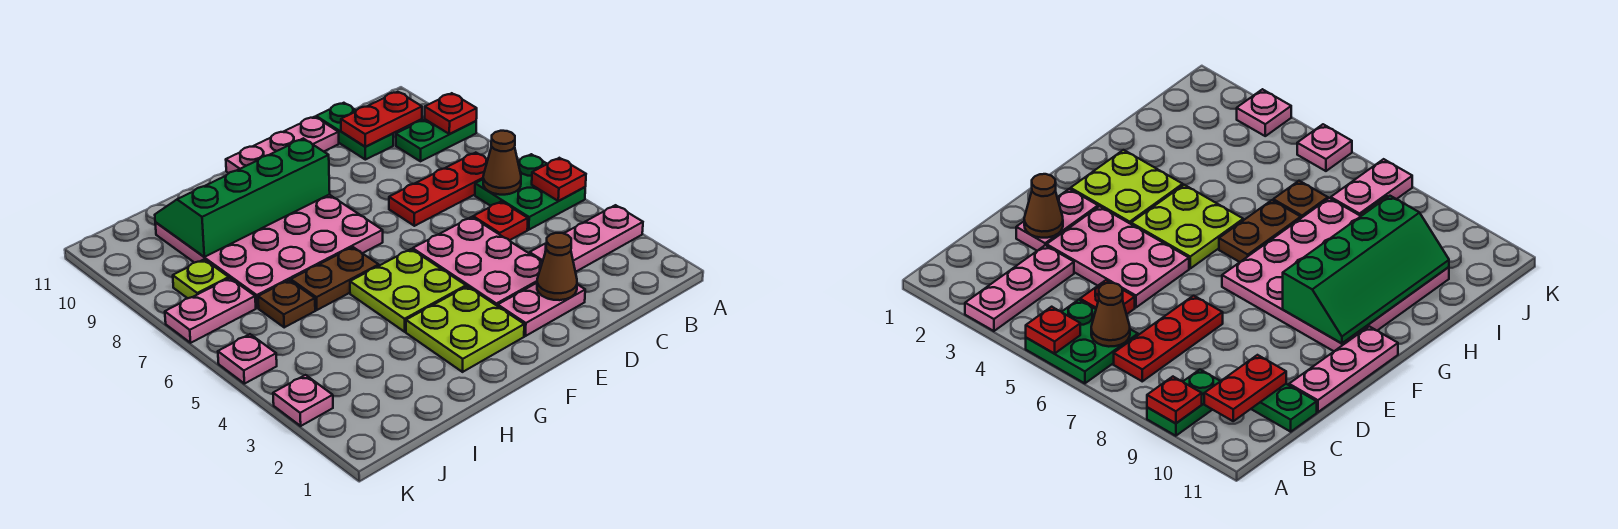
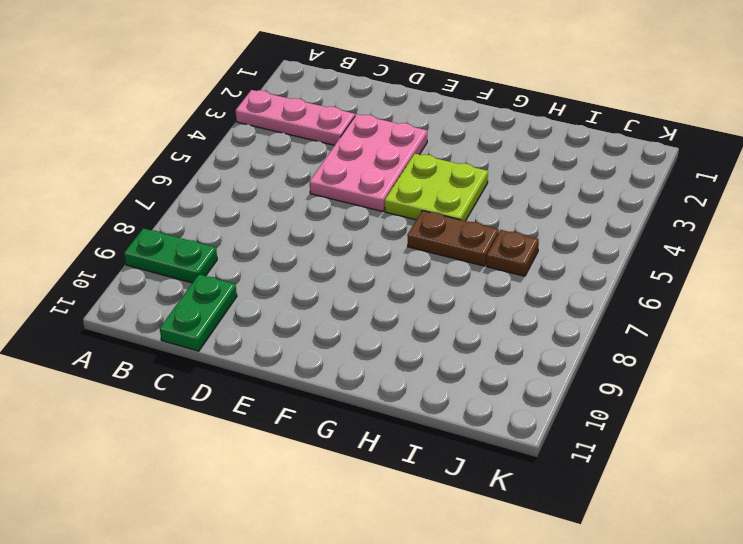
none -> green 2x2 plate [475,154,585,230]
none -> red 1x3 plate [389,153,488,226]
none -> red 1x1 plate [473,201,528,240]

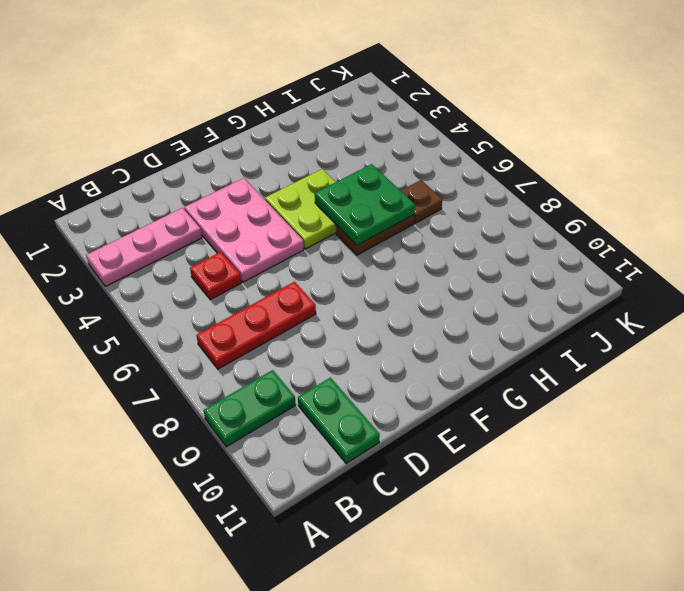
green 2x2 plate [315,164,415,245] -> green 2x2 plate moved to [475,154,585,230]
none -> pink 1x2 plate [498,283,585,336]
none -> pink 1x3 plate [226,117,339,173]
none -> lime 2x2 plate [406,286,524,372]

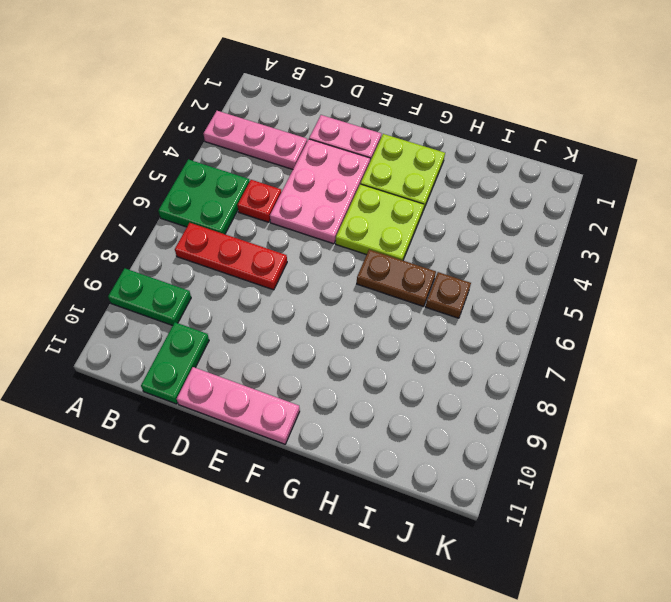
none -> pink 4x4 plate [155,195,383,308]
none -> pink 1x2 plate [165,278,256,343]
none -> lime 1x1 plate [173,259,229,298]

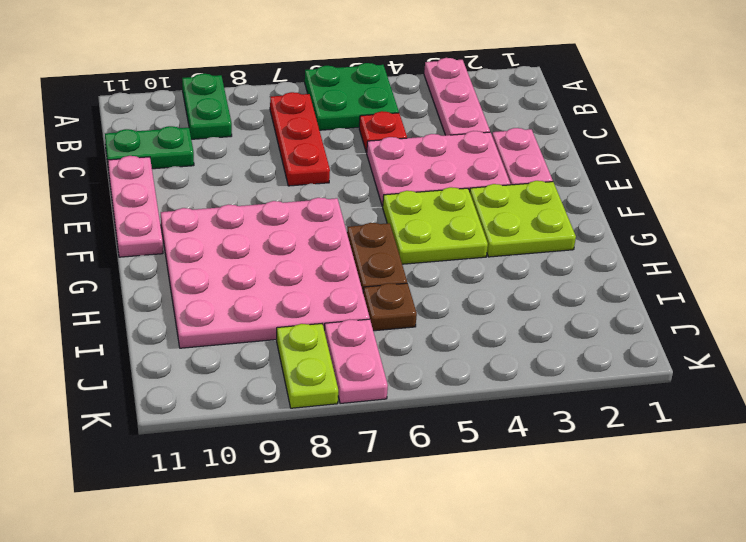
lime 1x2 plate [277,324,338,408] -> lime 1x1 plate [173,259,229,298]
none -> pink 1x1 plate [273,375,333,426]
none -> pink 1x1 plate [218,334,277,384]
none -> red 1x1 plate [532,158,586,201]

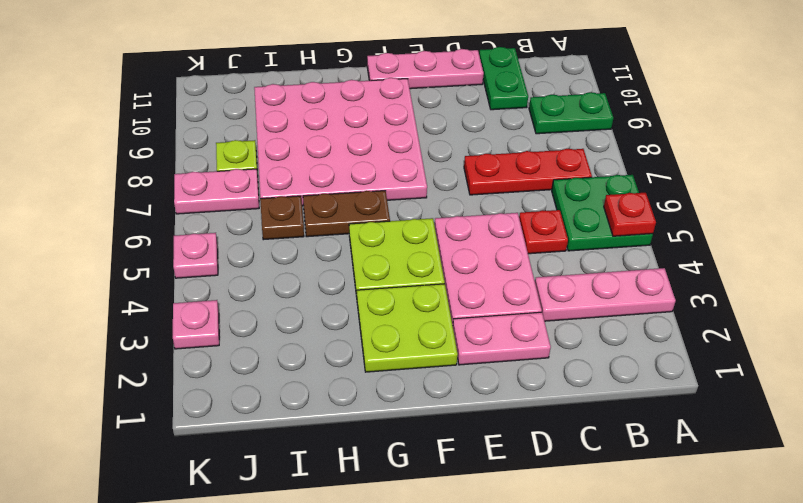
none -> red 1x1 plate [425,93,477,134]
none -> brown 1x1 cone [483,131,521,195]
none -> red 1x2 plate [341,92,422,147]

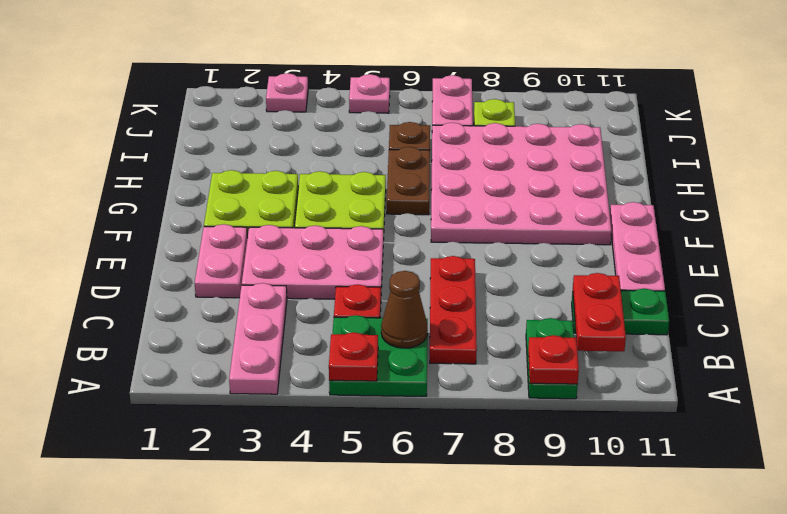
none -> brown 1x1 cone [537,233,577,300]
none -> green 2x4 slope [155,138,330,257]

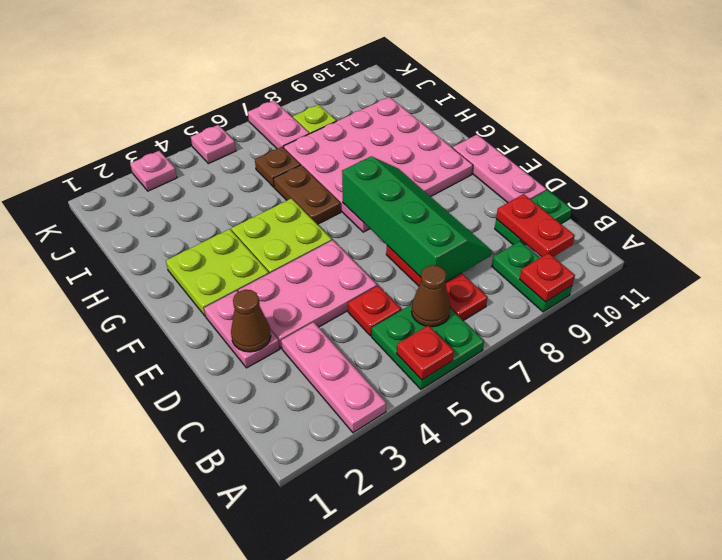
green 2x4 slope [342,156,492,282] -> green 2x4 slope moved to [155,138,330,257]

